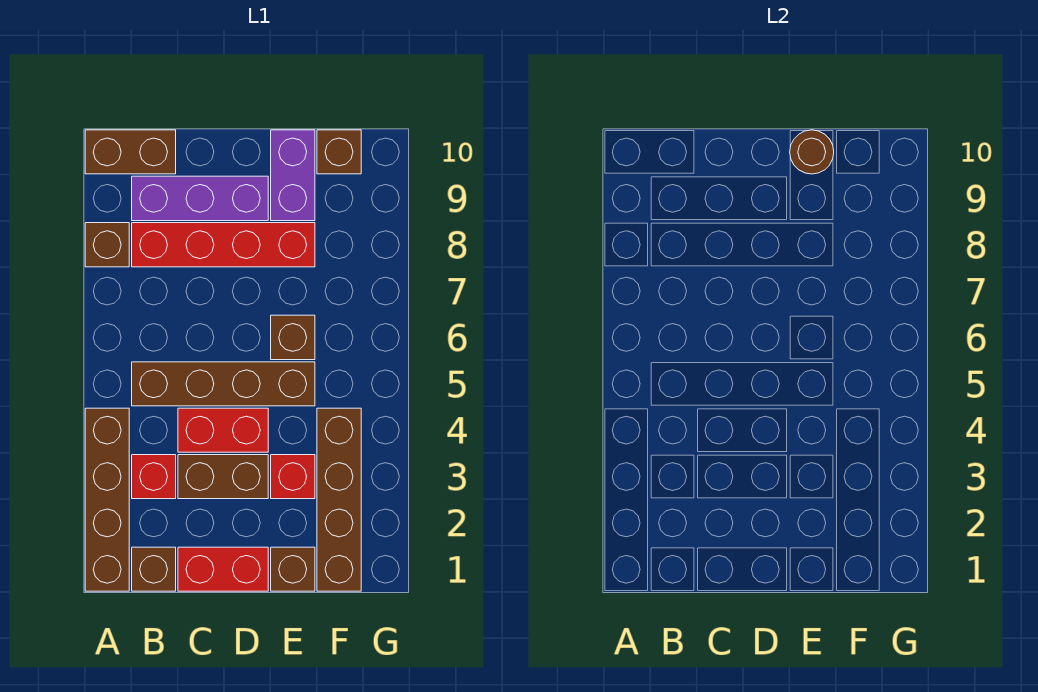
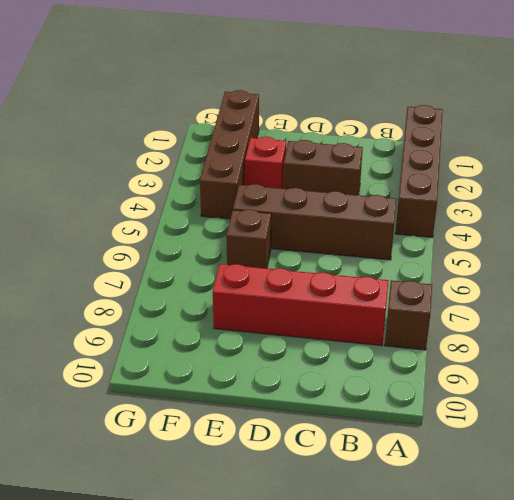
none -> brown 1x2 brick [85,130,176,174]
none -> brown 1x1 brick [132,547,176,591]
none -> red 1x1 brick [132,455,176,499]

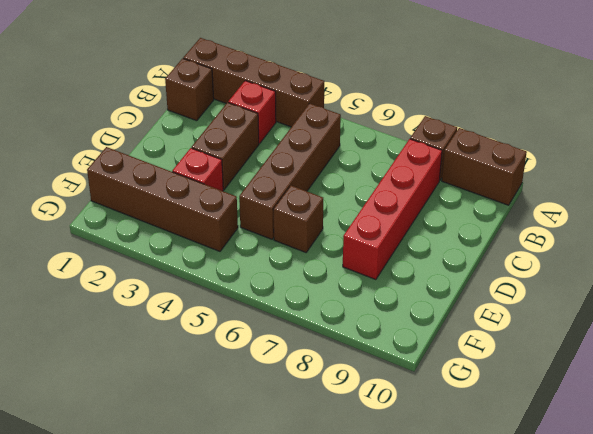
brown 1x2 brick [442,128,527,205] -> brown 1x2 brick turned to [85,130,176,174]
none -> purple 1x3 brick [132,176,268,221]
none -> red 1x2 brick [178,547,268,591]
none -> red 1x2 brick [178,408,268,452]

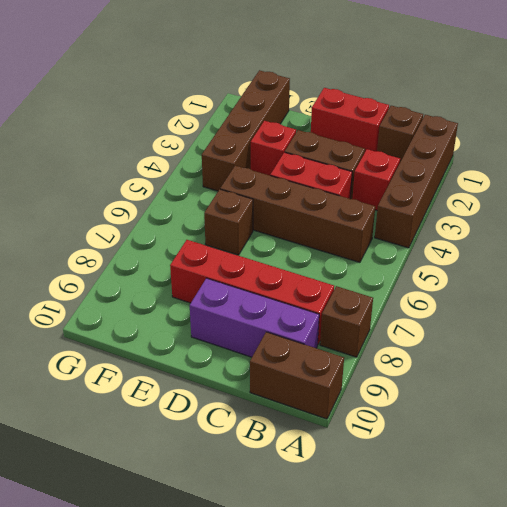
none -> brown 1x1 brick [271,547,315,591]
none -> purple 1x2 brick [271,130,315,221]
none -> brown 1x1 brick [317,130,361,174]

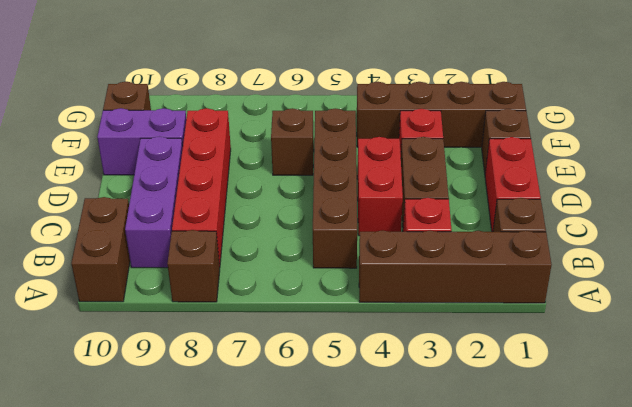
none -> brown 1x1 round brick [790,130,834,174]

